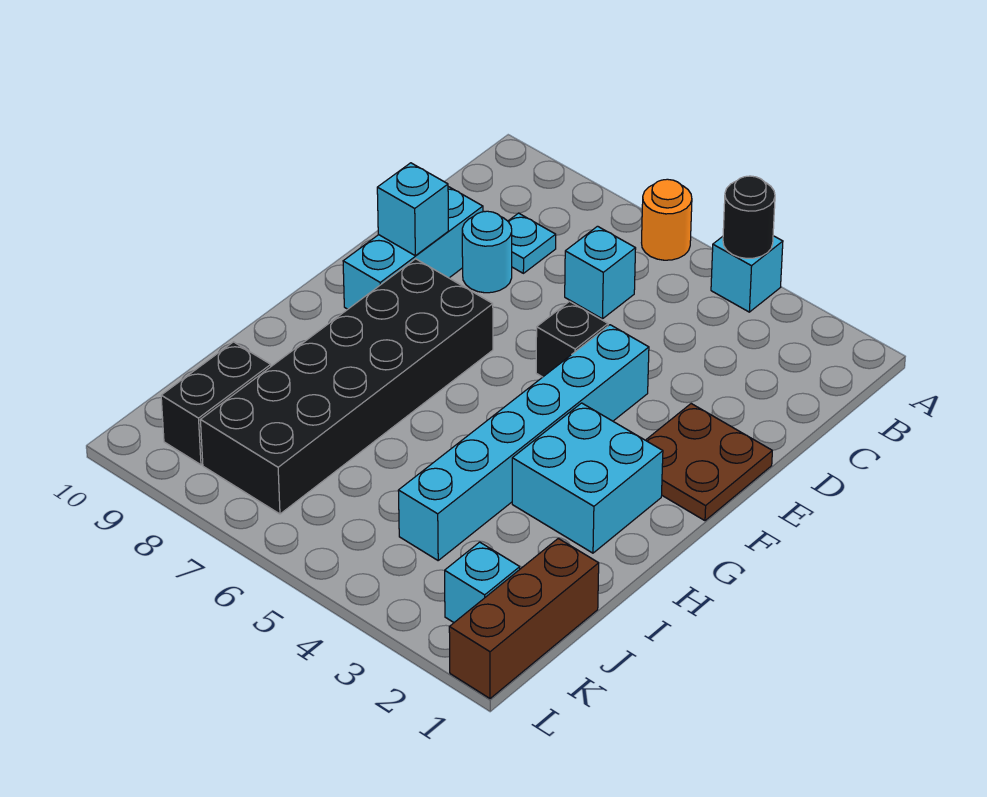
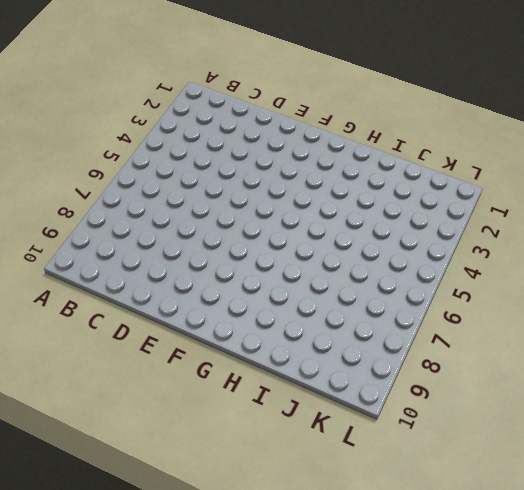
none -> cyan 1x1 brick [711,236,783,312]
none -> orange 1x1 round brick [642,179,692,260]
none -> cyan 1x1 brick [565,226,636,319]

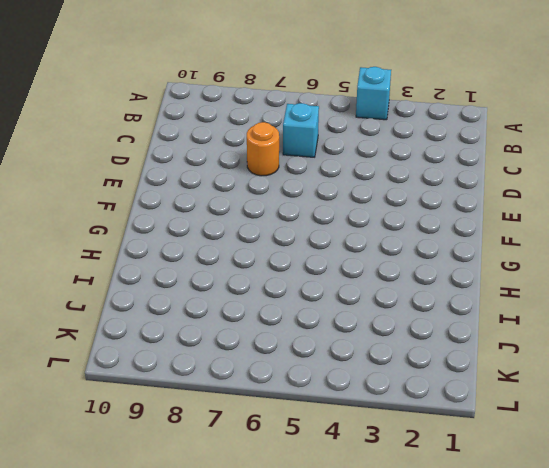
orange 1x1 round brick [247,122,279,176] -> orange 1x1 round brick moved to [642,179,692,260]
none -> cyan 1x1 plate [508,213,556,273]
none -> cyan 1x1 round brick [462,211,512,293]
none -> cyan 1x3 brick [343,187,483,309]

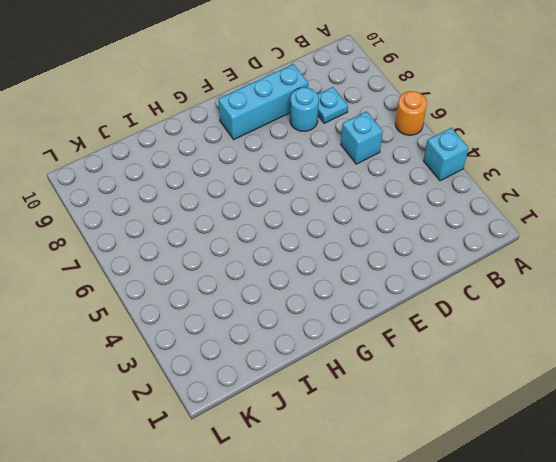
none -> brown 2x2 plate [646,404,772,521]
none -> cyan 1x6 brick [398,325,649,560]
none -> black 1x1 brick [536,301,608,377]

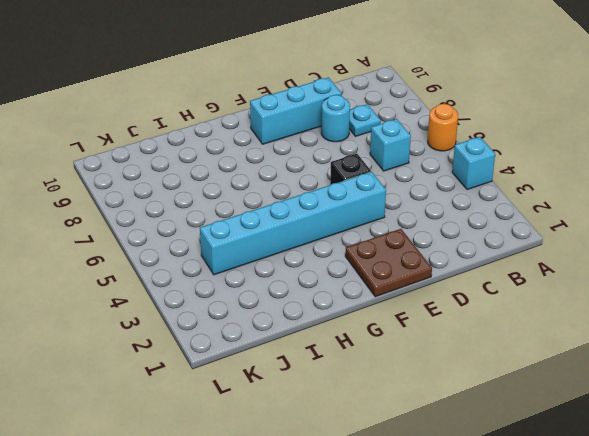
none -> black 2x6 brick [200,259,493,514]
none -> cyan 2x2 brick [512,403,663,553]
none -> brown 1x3 brick [449,538,599,699]

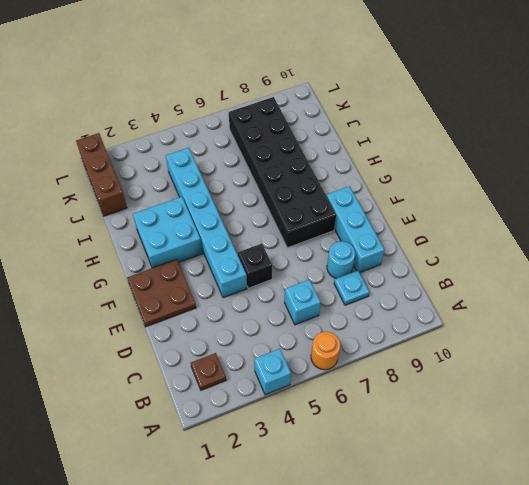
brown 1x1 plate [191,353,226,390] -> none
none -> black 1x2 brick [161,342,271,465]
none -> cyan 1x1 brick [445,542,520,622]
none -> black 1x1 round brick [723,176,775,258]

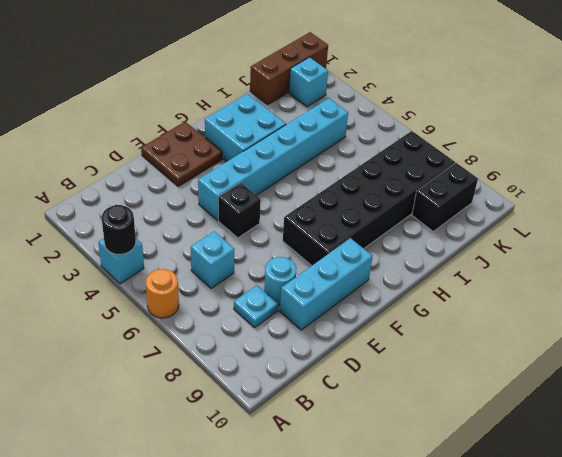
none -> cyan 1x1 brick [377,163,448,256]

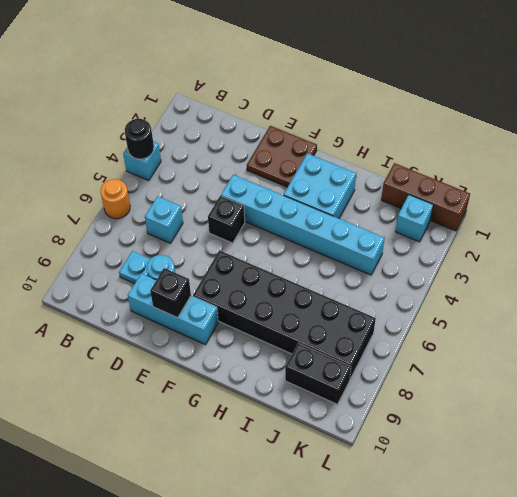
black 1x1 brick [150,268,191,318] -> cyan 1x1 brick [377,163,448,256]

